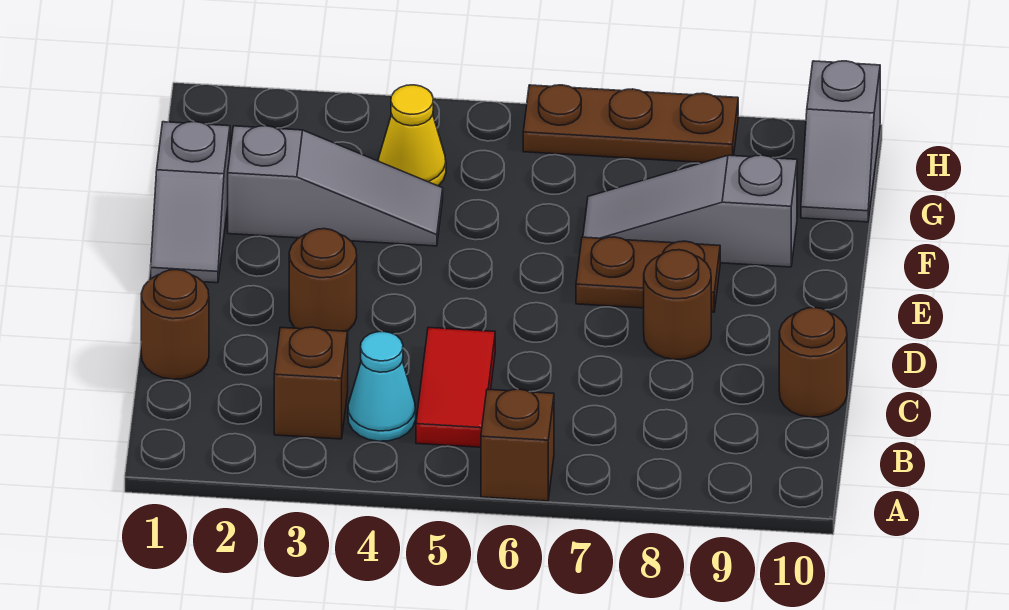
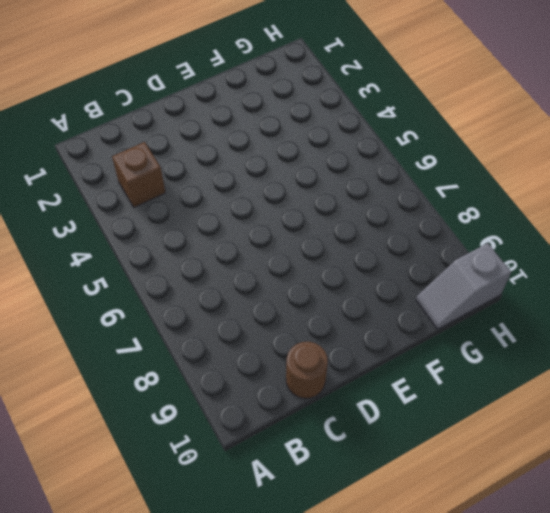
none -> brown 1x1 brick [481,389,554,501]
none -> cyan 1x1 cone [348,332,416,441]
none -> red 1x2 tile [416,327,495,447]

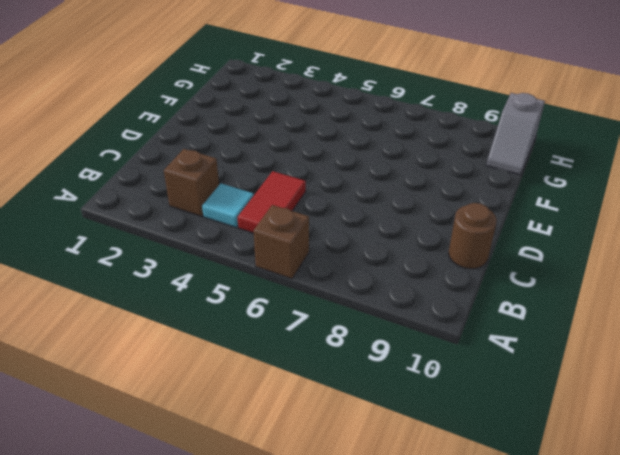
cyan 1x1 tile [202,183,254,228] -> cyan 1x1 cone [348,332,416,441]
none -> brown 1x1 round brick [141,270,209,379]
none -> brown 1x1 round brick [289,229,357,331]
none -> brown 1x1 round brick [644,250,711,360]

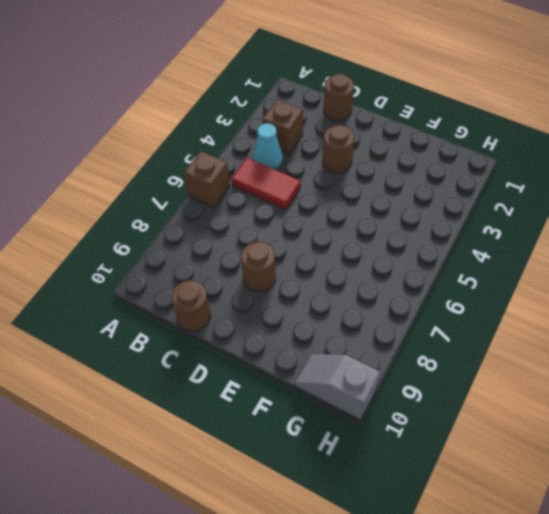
none -> grey 1x2 slope [151,122,230,283]
none -> brown 1x2 plate [576,237,720,312]
none -> grey 1x3 slope [228,126,443,246]

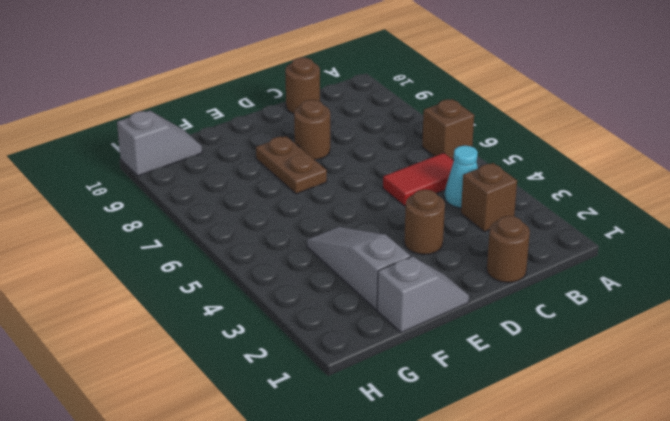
none -> grey 1x3 slope [583,155,797,267]
none -> yellow 1x1 cone [378,85,446,186]
none -> brown 1x3 plate [523,85,738,163]

